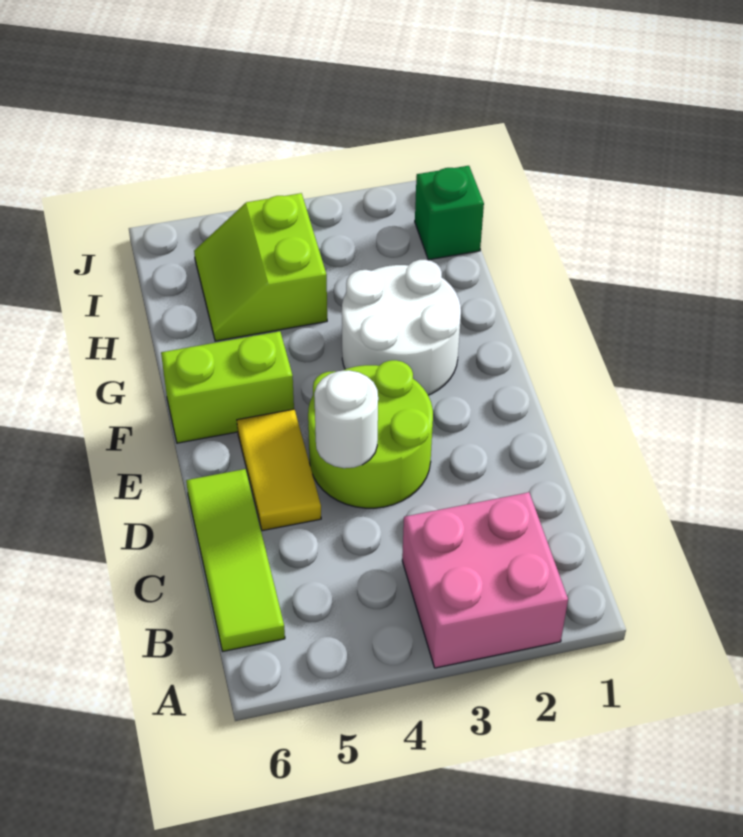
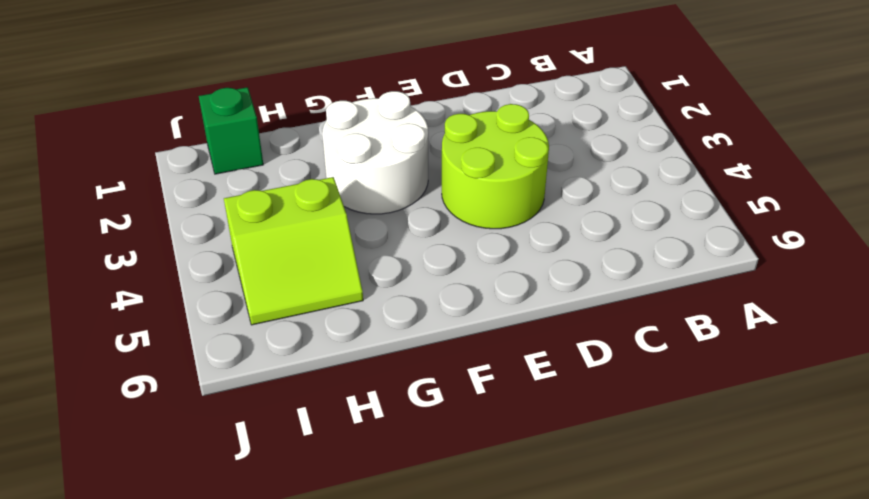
none -> pink 2x2 brick [402,492,568,668]
none -> lime 1x3 tile [186,469,285,651]

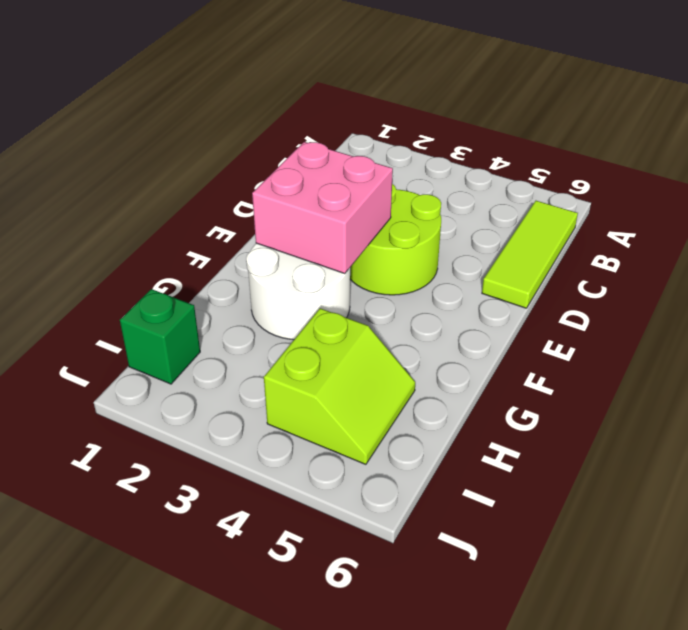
pink 2x2 brick [252,142,393,274] -> pink 2x2 brick moved to [402,492,568,668]
none -> yellow 1x2 tile [237,409,321,531]
none -> lime 1x2 brick [161,331,294,443]

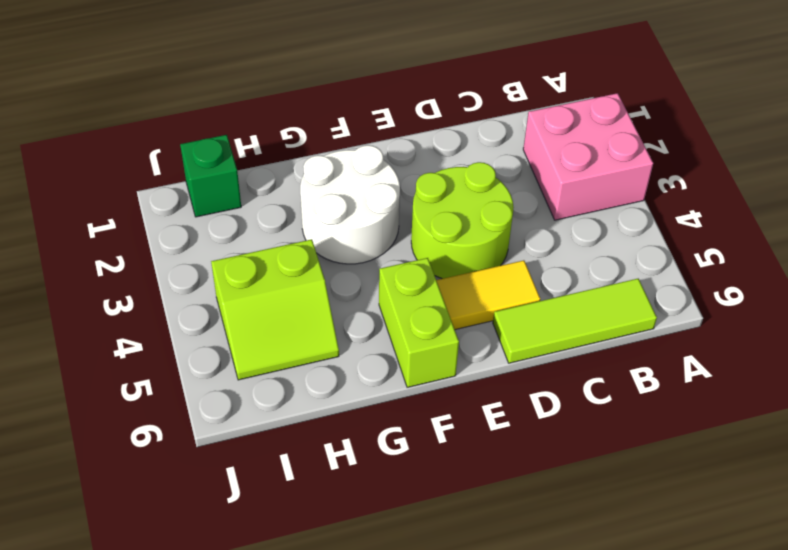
none -> white 1x1 round brick [314,370,378,468]

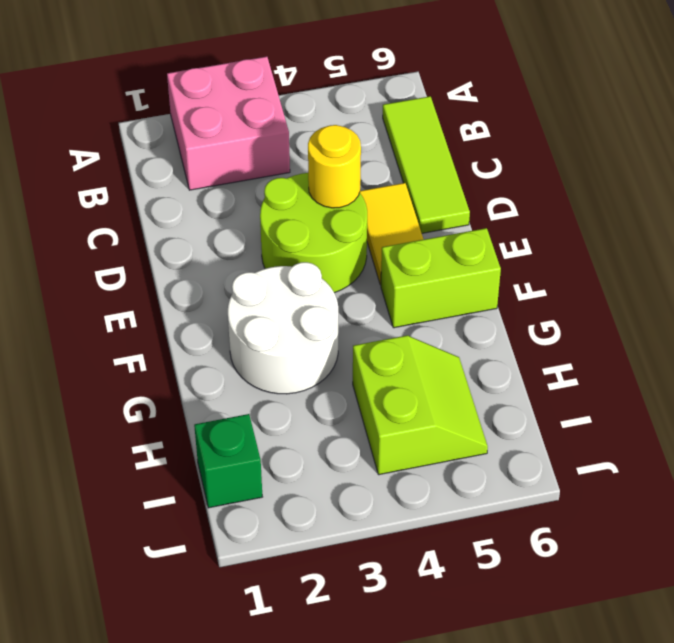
yellow 1x1 round brick [308,125,361,208] -> white 1x1 round brick [314,370,378,468]

